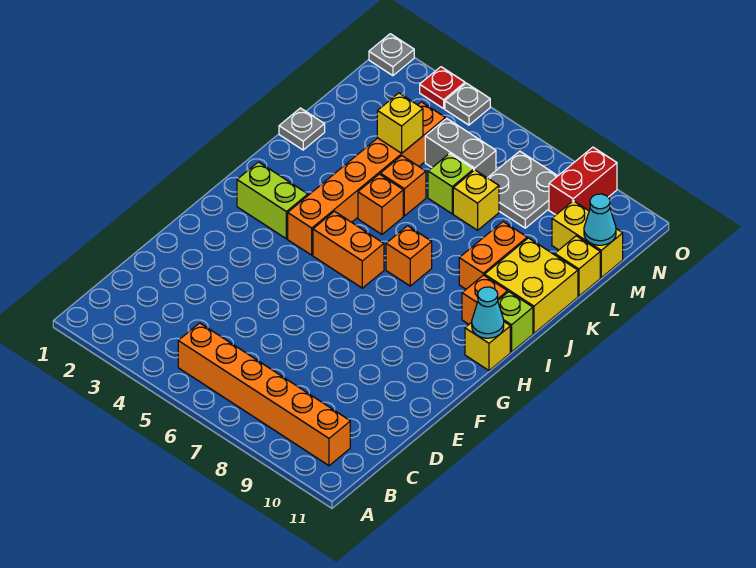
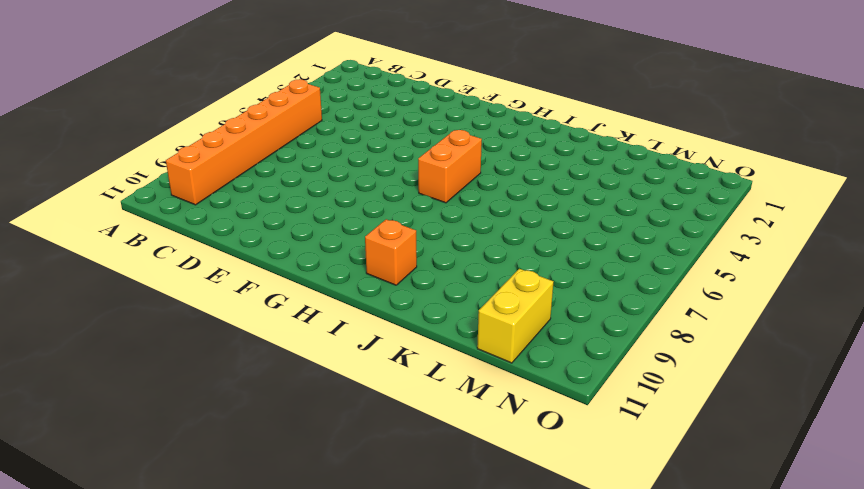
none -> lime 1x2 brick [237,162,308,239]
none -> orange 1x6 brick [288,102,445,255]
none -> yellow 1x1 brick [465,322,510,371]

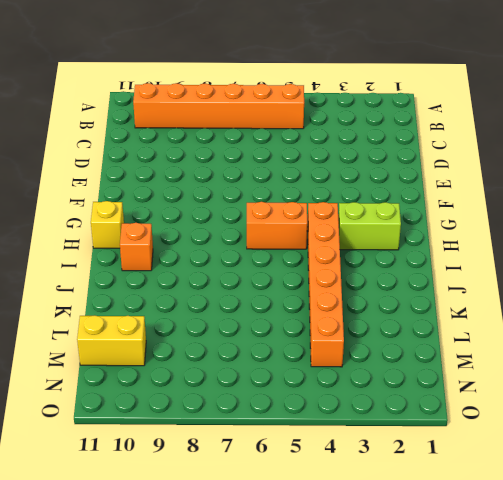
none -> orange 1x1 brick [386,226,432,286]
none -> lime 1x1 brick [498,292,533,352]
none -> orange 1x1 brick [358,174,403,234]

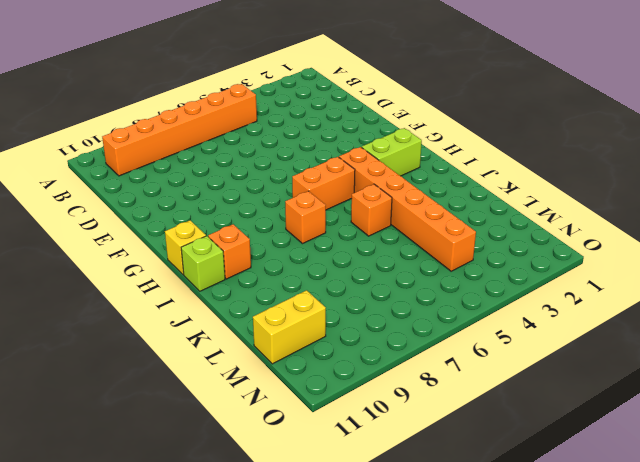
none -> orange 1x2 brick [459,222,527,289]
none -> yellow 2x2 brick [485,238,578,333]
none -> grey 1x1 plate [279,108,325,150]

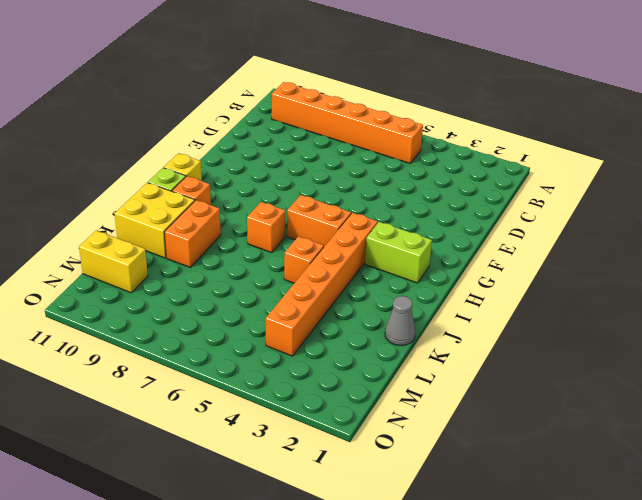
grey 1x1 cone [385,296,415,346] -> grey 1x1 plate [279,108,325,150]
none -> orange 1x1 brick [380,156,426,216]
none -> lime 1x1 brick [428,154,474,214]
none -> yellow 1x1 brick [453,170,499,230]

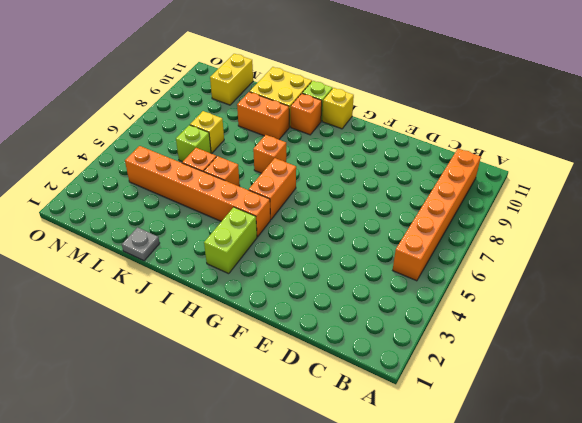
none -> yellow 1x1 brick [555,236,600,296]
none -> grey 1x2 brick [425,118,496,178]
none -> grey 2x2 plate [488,151,557,228]

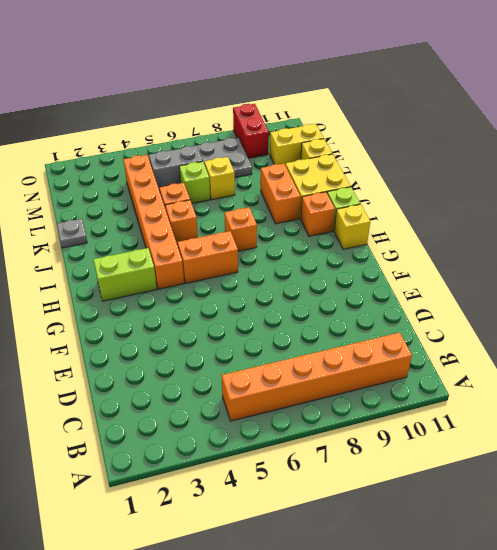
none -> grey 1x1 plate [369,34,414,76]
none -> red 1x1 plate [420,67,465,109]
none -> grey 1x1 plate [445,83,490,125]

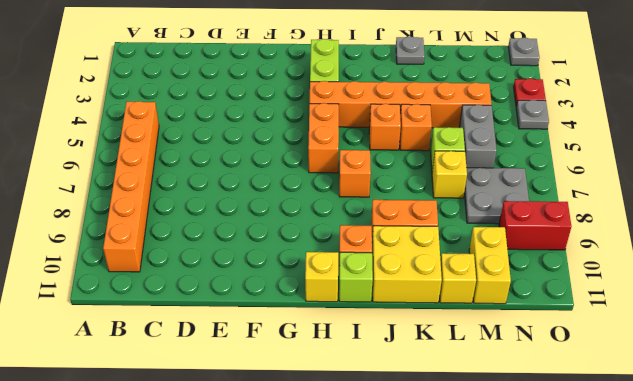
none -> cyan 1x1 cone [472,287,504,338]
none -> yellow 1x1 brick [377,93,423,153]
none -> cyan 1x1 cone [584,194,616,245]

